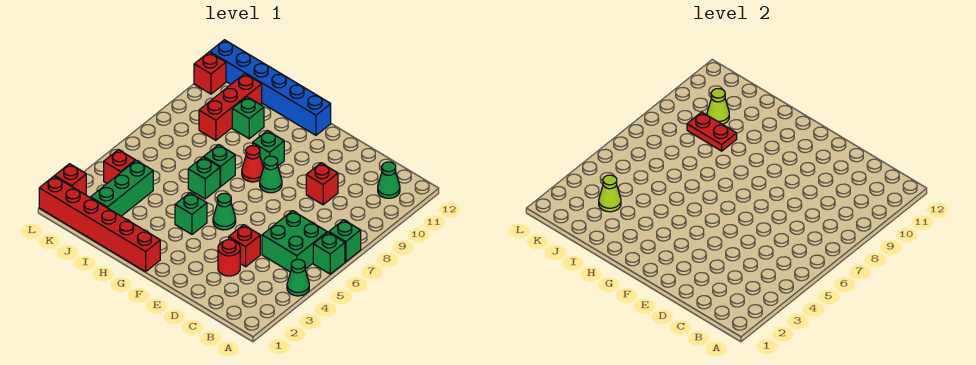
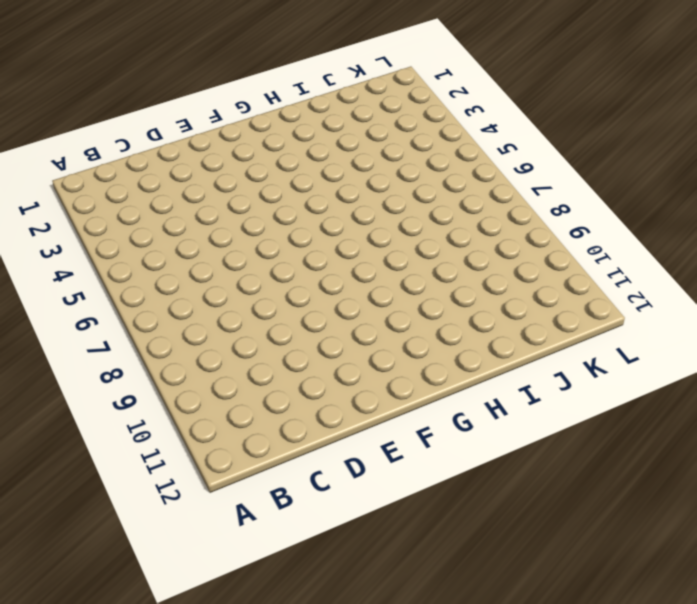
none -> green 1x1 cone [287,259,309,296]
none -> green 1x1 brick [313,232,345,274]
none -> green 1x1 brick [329,220,361,262]

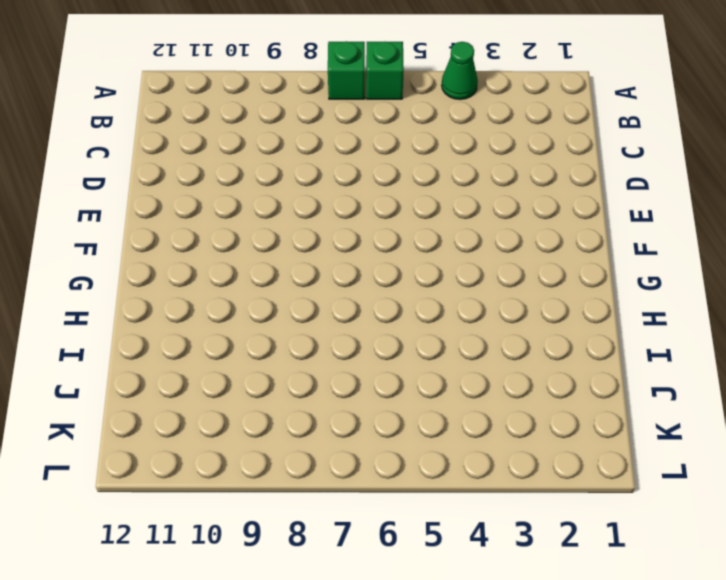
none -> green 2x2 brick [262,211,327,272]
none -> green 1x1 cone [378,162,400,198]
none -> red 1x1 round brick [218,240,240,276]

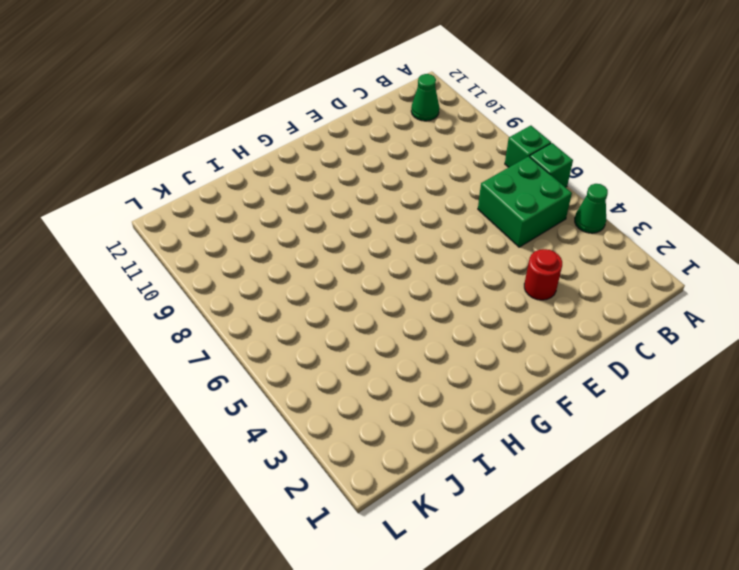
none -> red 1x1 brick [229,225,260,267]
none -> red 1x1 brick [306,163,338,205]
none -> green 1x1 cone [213,193,236,230]

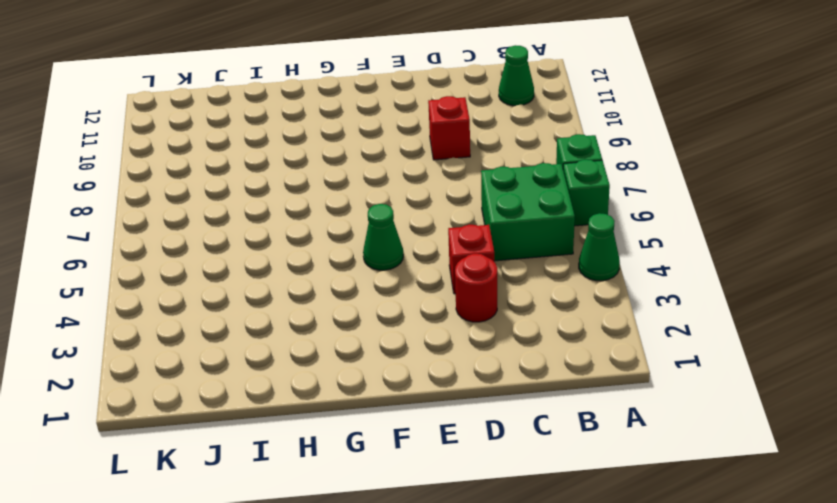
none -> green 1x1 cone [260,156,282,193]
none -> red 1x6 brick [39,176,160,272]
none -> green 1x1 brick [175,193,207,234]

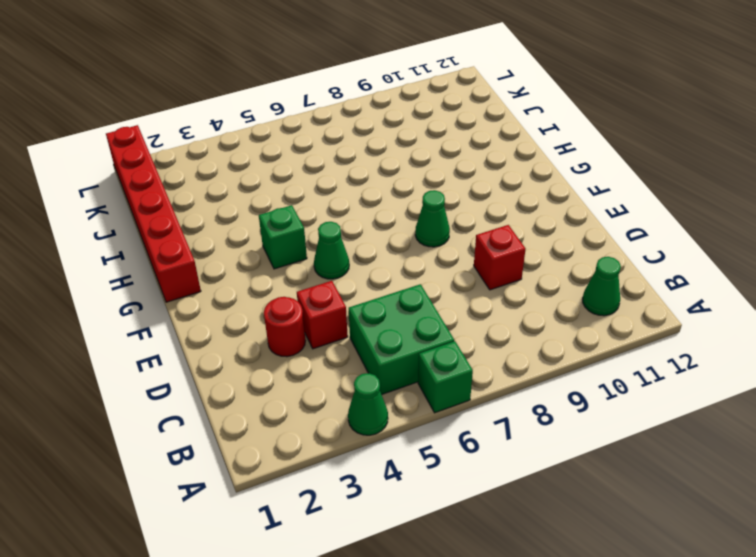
none -> green 1x1 brick [329,220,361,262]
none -> red 1x1 cone [242,146,263,182]
none -> green 1x1 brick [253,131,284,167]

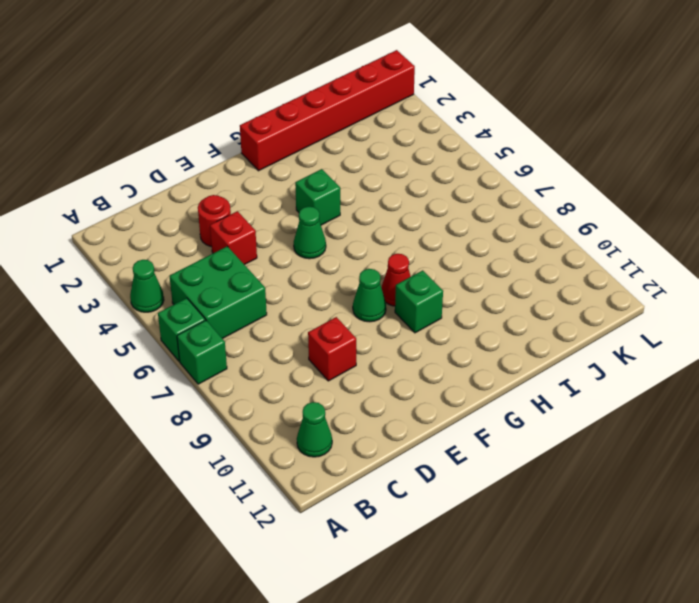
none -> blue 1x6 brick [210,40,331,135]
none -> green 1x1 brick [188,157,220,199]
none -> green 1x1 brick [204,145,235,187]

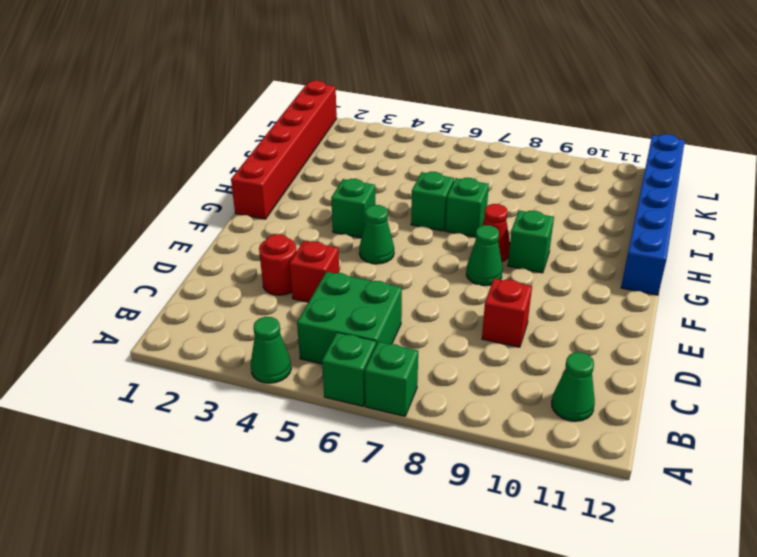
none -> green 1x1 brick [232,97,264,139]
none -> green 1x3 brick [90,160,153,216]
none -> red 1x3 brick [199,74,262,140]

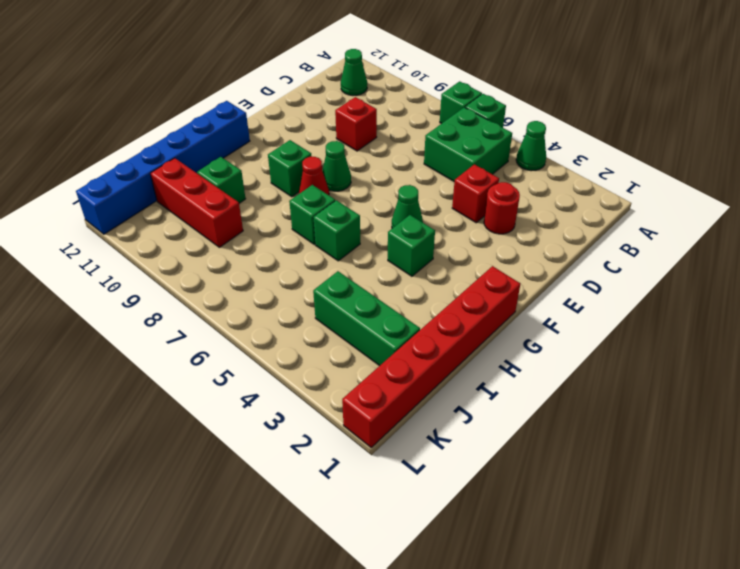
none -> red 1x1 brick [104,150,135,183]
none -> red 1x1 brick [55,164,86,195]
none -> red 1x1 brick [194,52,226,94]

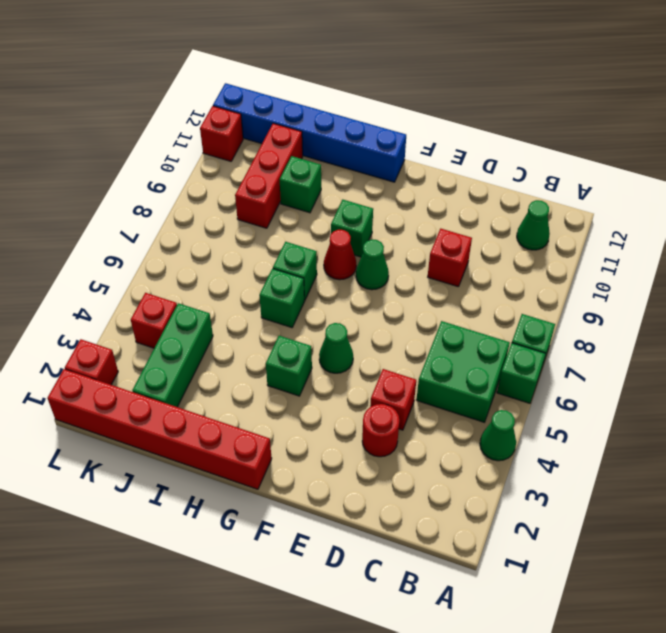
none -> red 1x2 plate [687,112,737,151]
none -> lime 1x1 cone [599,175,621,212]
none -> lime 1x1 cone [707,89,729,124]

